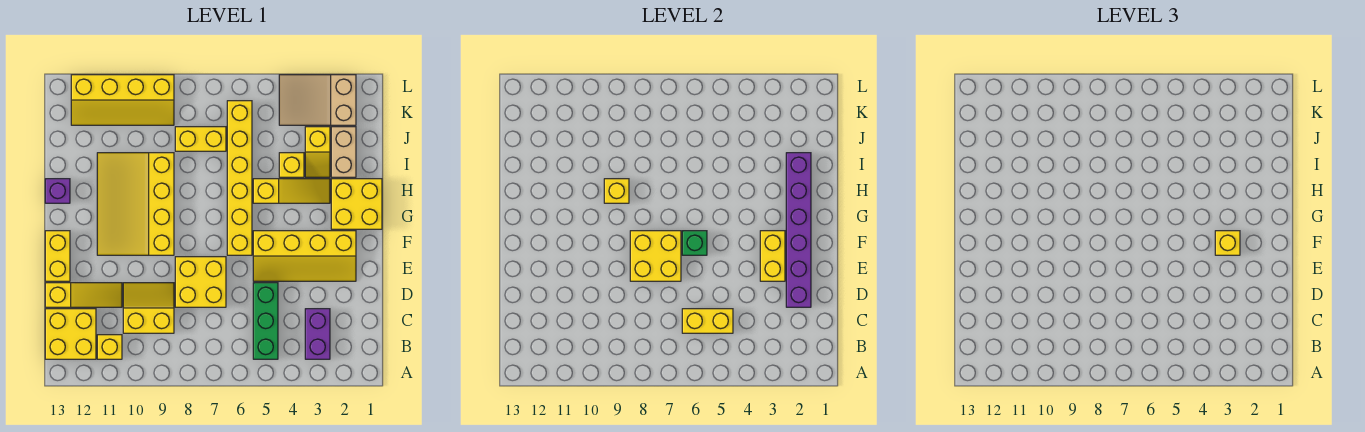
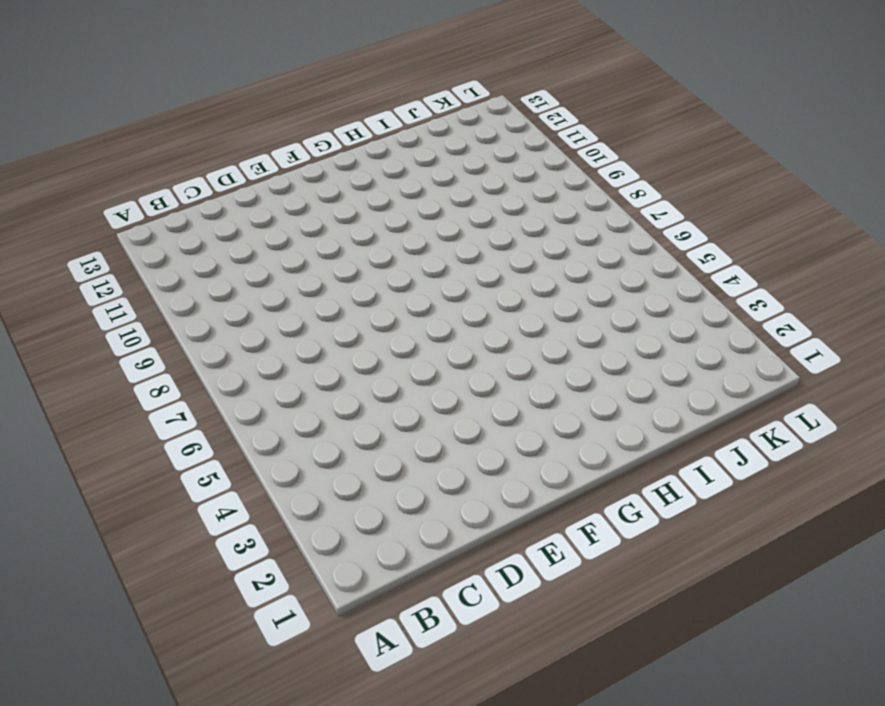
none -> purple 1x2 brick [305,309,330,359]
none -> green 1x3 brick [253,283,278,359]
none -> yellow 1x1 brick [97,335,122,359]

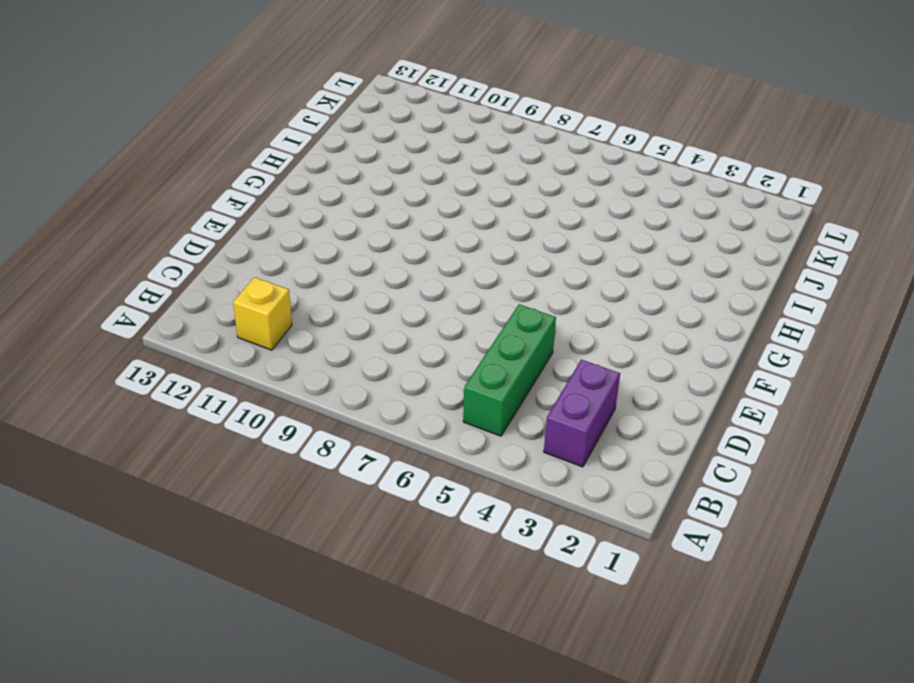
none -> yellow 2x2 brick [45,309,96,359]
none -> yellow 2x2 slope [123,283,174,333]
none -> yellow 2x2 brick [175,257,226,307]

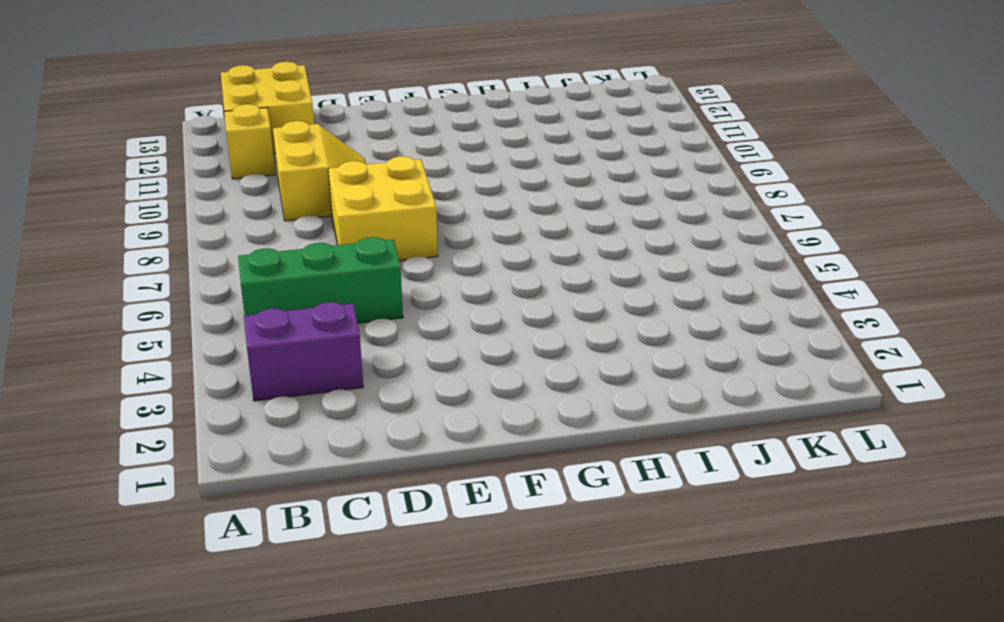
none -> yellow 1x3 slope [45,283,122,307]
none -> yellow 2x4 slope [253,231,356,281]
none -> yellow 1x2 brick [45,231,70,281]

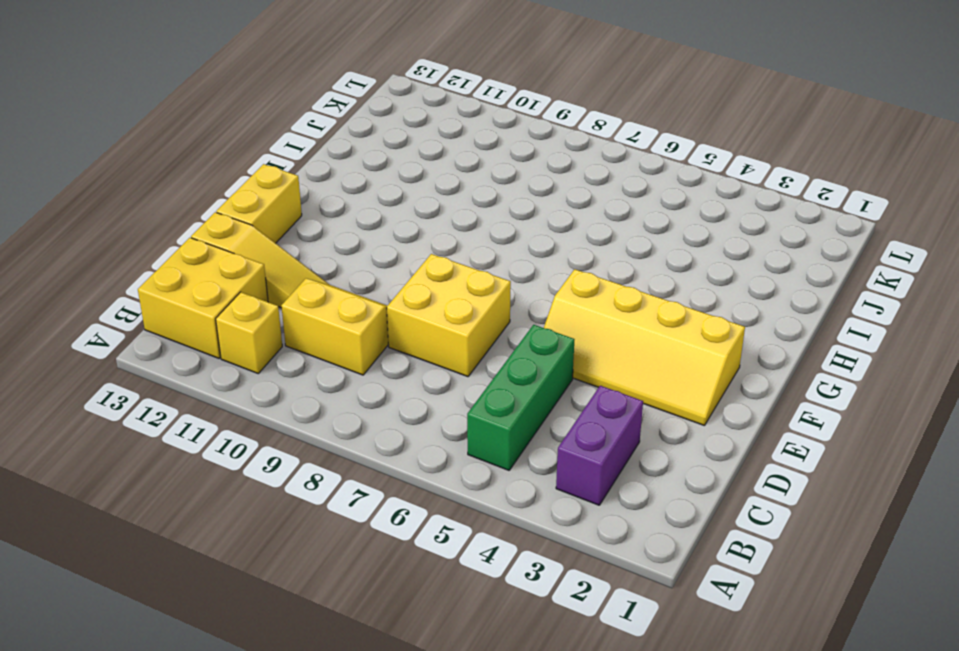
none -> yellow 1x6 brick [227,101,252,255]
none -> yellow 3x4 slope [97,153,174,255]
none -> yellow 2x2 brick [331,179,382,229]

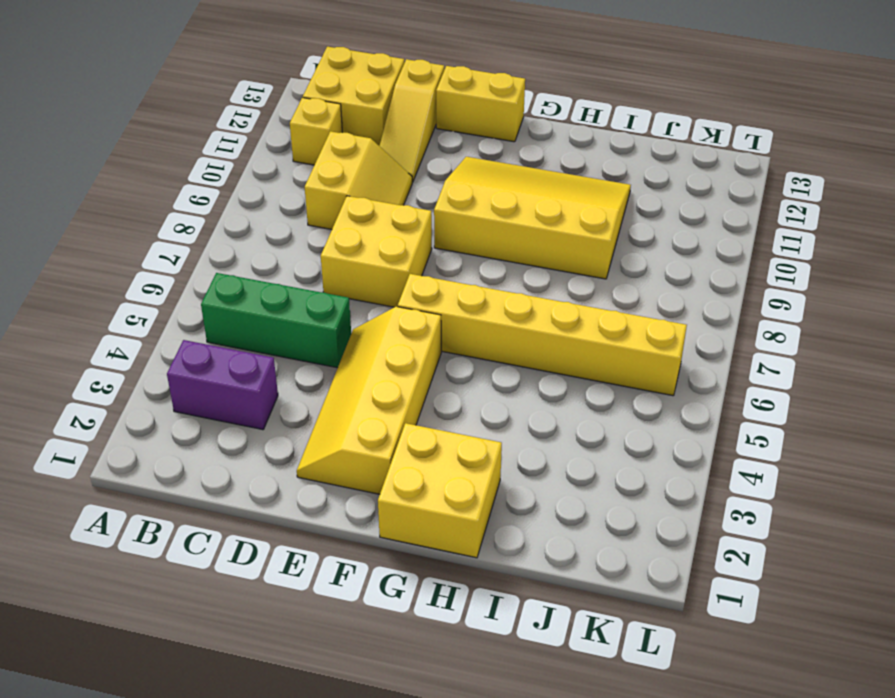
none -> yellow 1x3 slope [253,179,330,203]
none -> purple 1x1 brick [45,179,70,203]
none -> tan 1x2 brick [331,127,356,177]

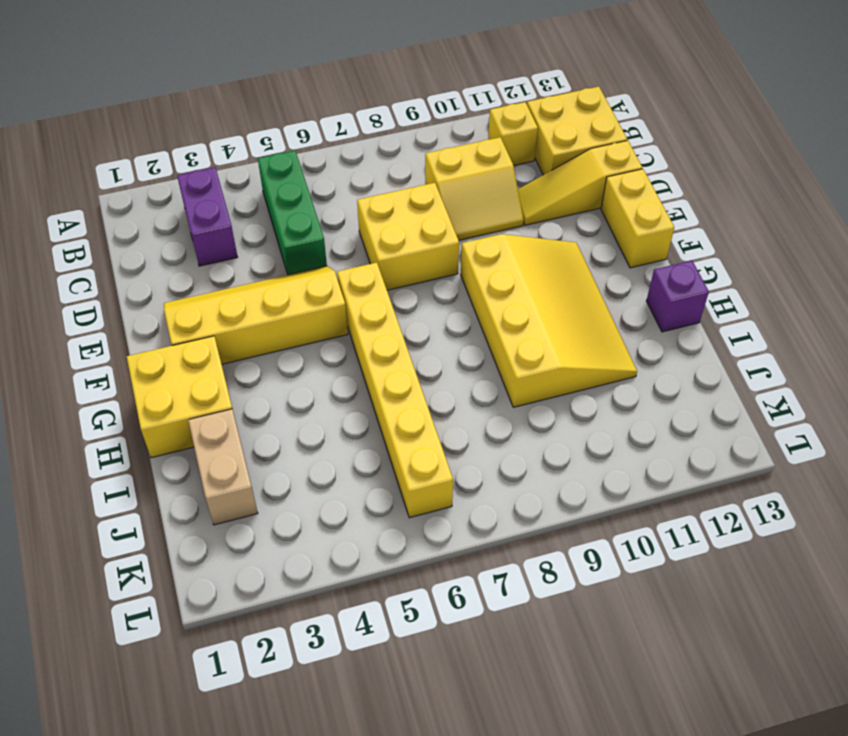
none -> yellow 1x3 slope [253,179,330,203]
none -> yellow 1x2 slope [305,127,330,177]
none -> yellow 1x1 brick [279,153,304,177]

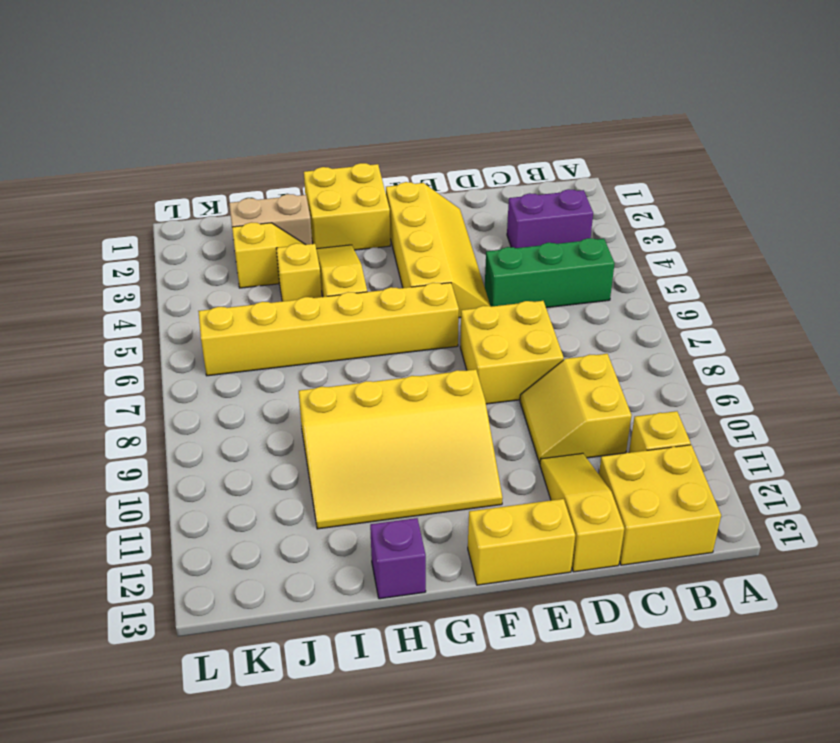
none -> yellow 1x2 brick [175,127,226,151]
none -> tan 2x3 slope [279,75,356,125]
none -> yellow 2x4 slope [71,75,174,125]

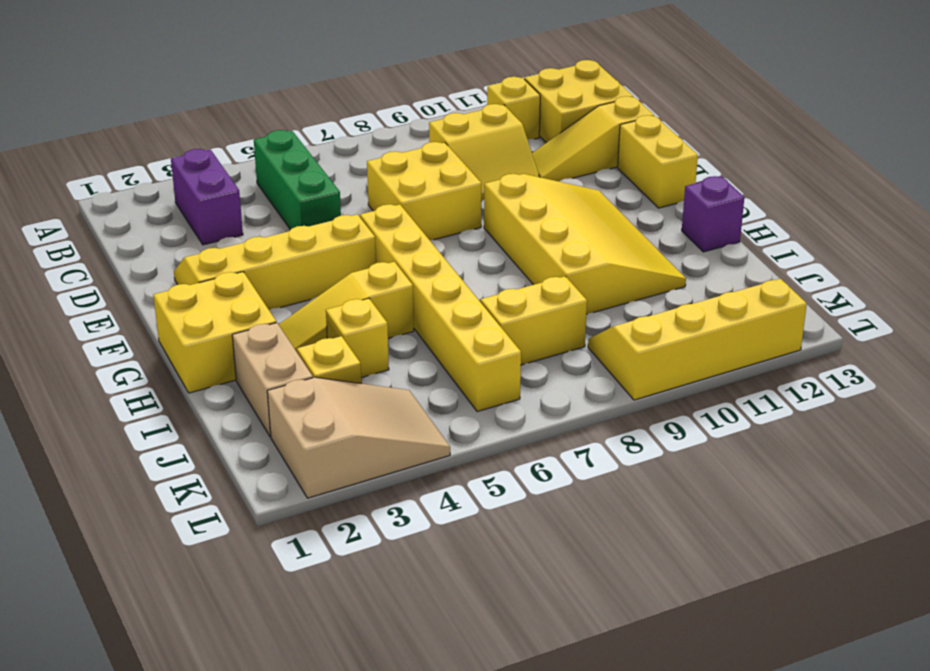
none -> yellow 1x2 brick [682,309,733,333]
none -> purple 1x6 brick [786,153,811,307]
none -> yellow 1x2 brick [760,231,785,281]

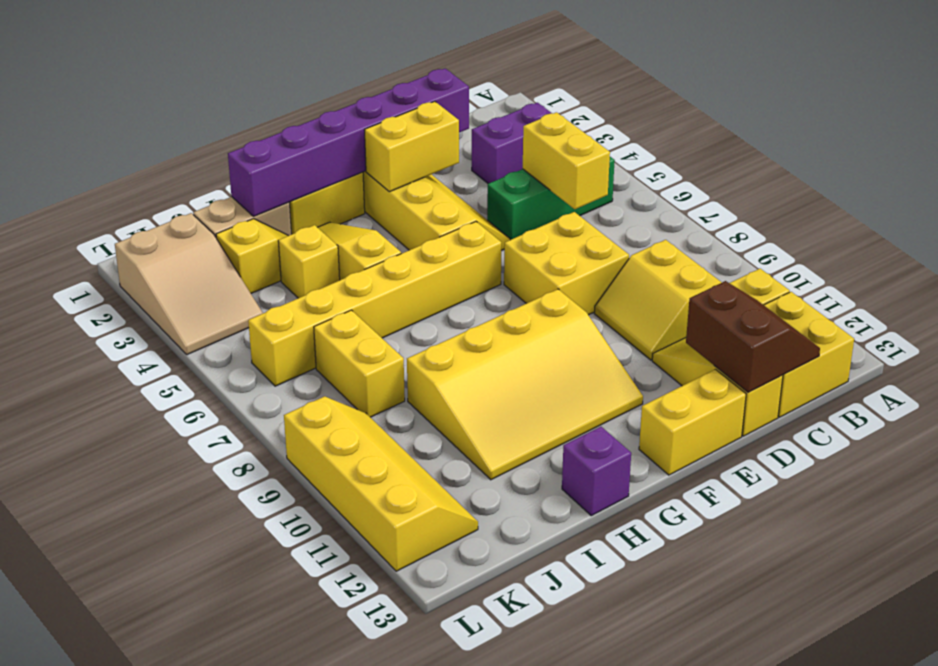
brown 2x2 slope [686,281,820,393] -> none
none -> yellow 2x2 brick [630,231,681,281]
none -> green 1x1 brick [682,231,707,255]
none -> yellow 1x1 brick [604,179,629,203]

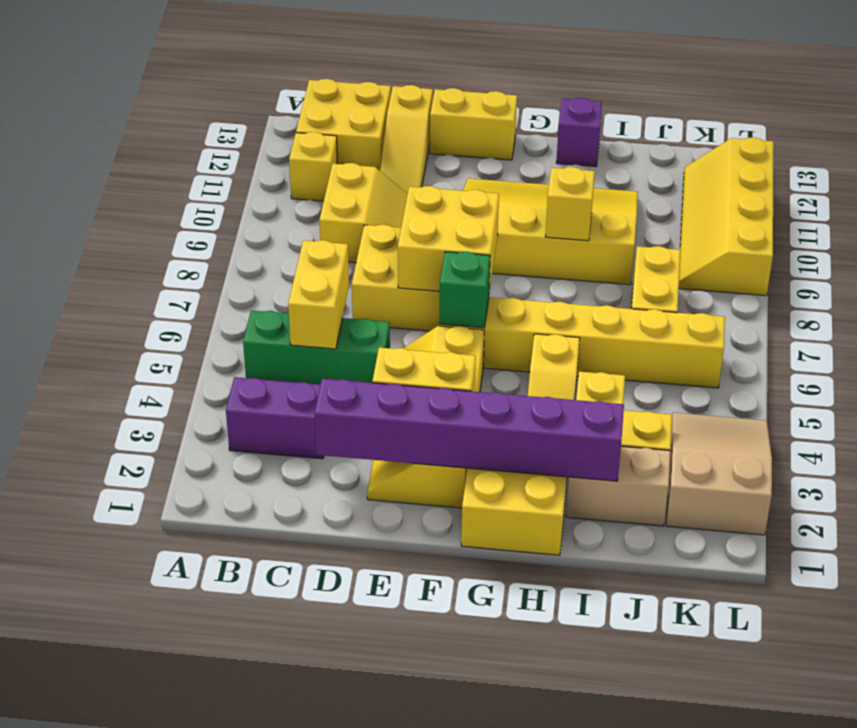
none -> yellow 1x1 brick [1215,231,1240,255]

